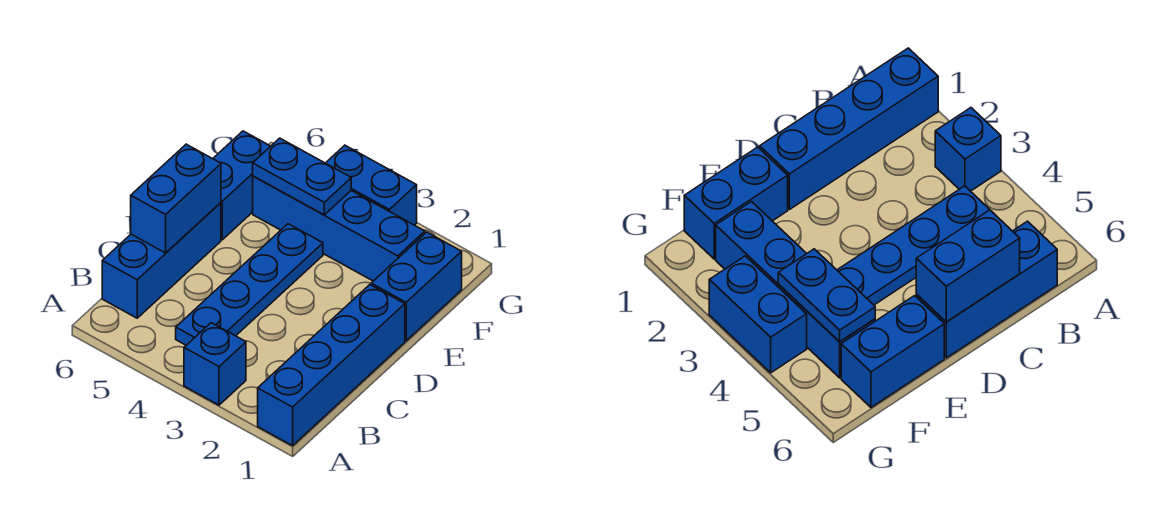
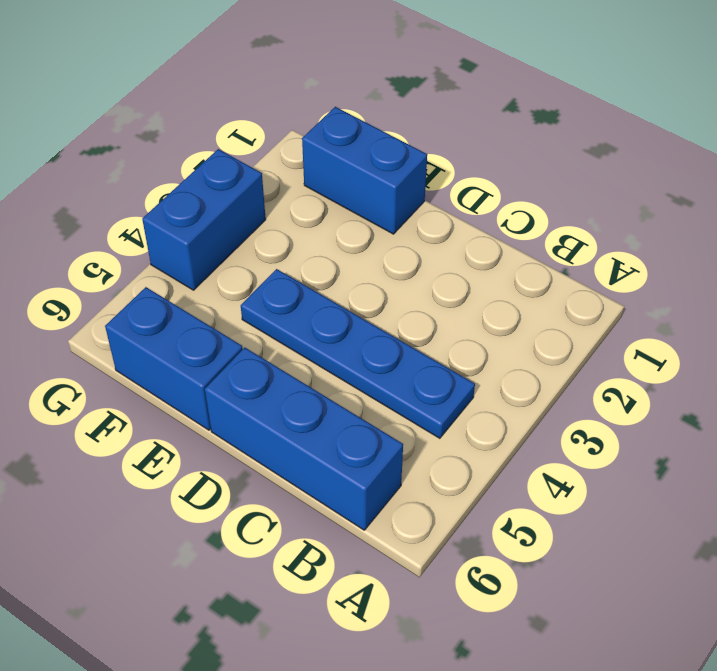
none -> blue 1x4 brick [258,285,405,446]
none -> blue 1x1 brick [184,323,246,405]

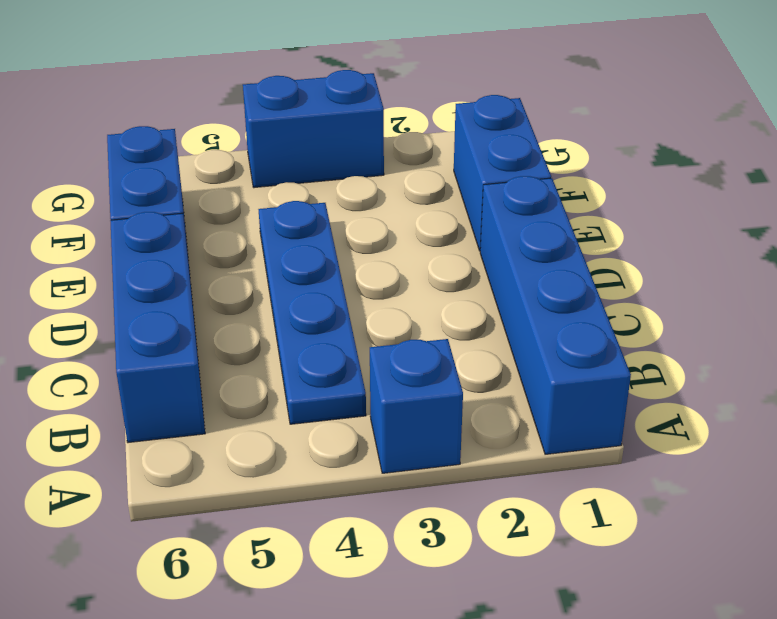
none -> blue 1x4 brick [253,176,425,281]
none -> blue 1x2 brick [131,144,221,253]

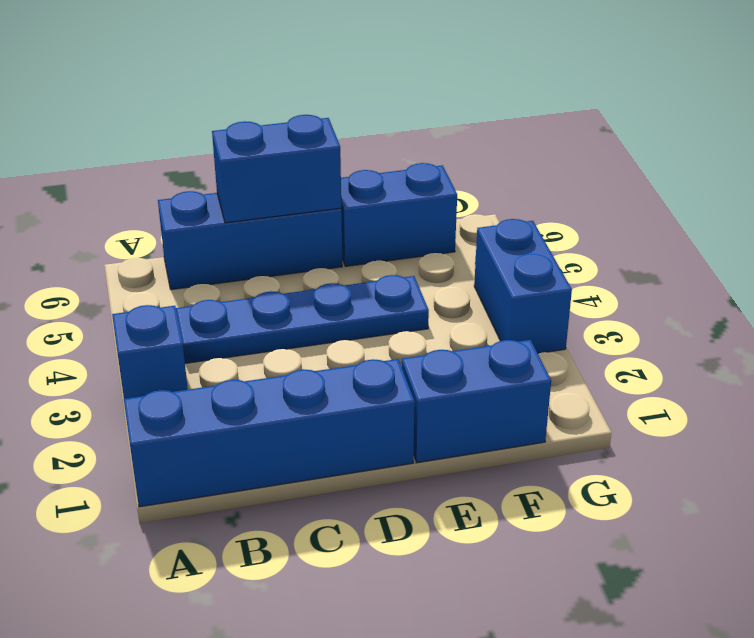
none -> blue 1x4 brick [253,176,425,281]
none -> blue 1x2 plate [253,138,351,215]

